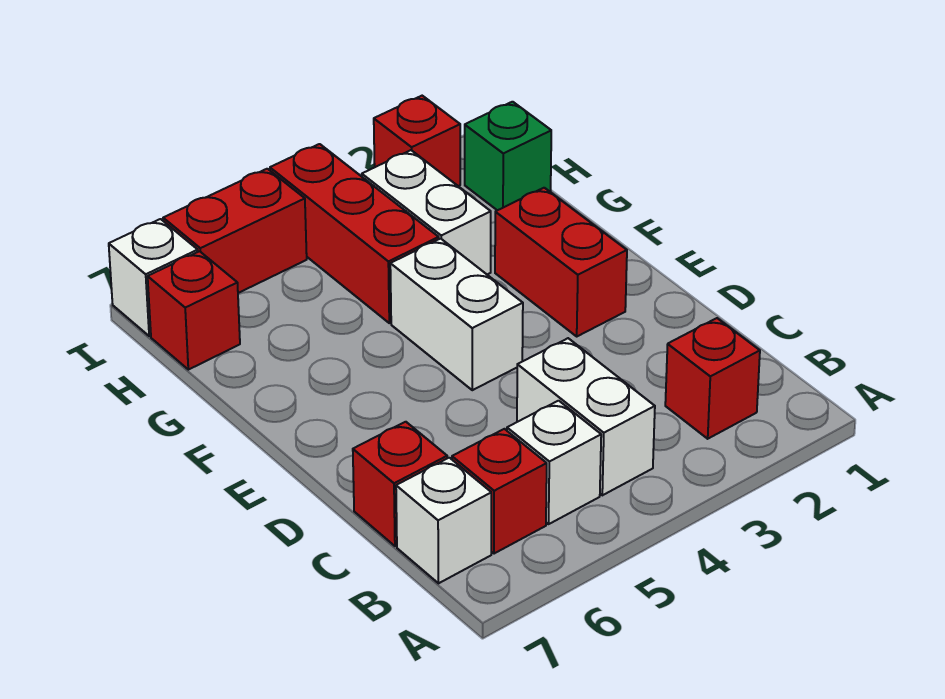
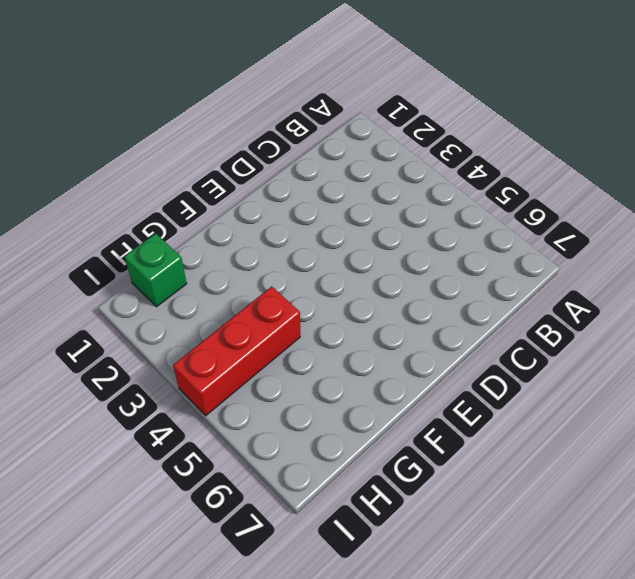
none -> red 1x1 brick [665,318,760,439]
none -> white 1x2 brick [517,338,655,495]
none -> white 1x1 brick [507,401,601,524]

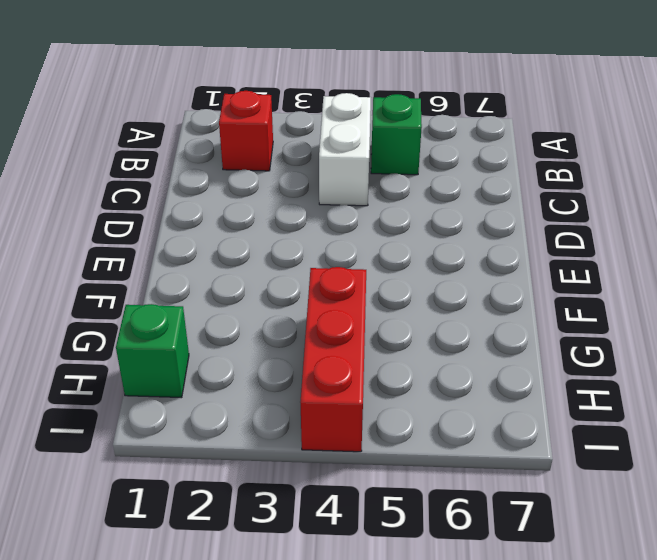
green 1x1 brick [371,94,422,175] -> white 1x1 brick [507,401,601,524]
none -> red 1x1 brick [452,429,547,554]
none -> white 1x1 brick [396,458,491,583]
none -> red 1x1 brick [353,422,447,546]

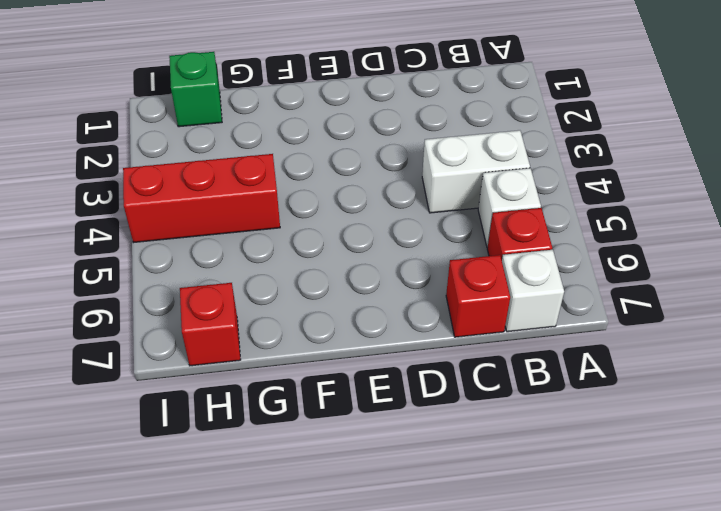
none -> red 1x1 brick [665,318,760,439]
none -> red 1x2 brick [495,188,627,336]
none -> white 1x2 brick [390,239,523,390]

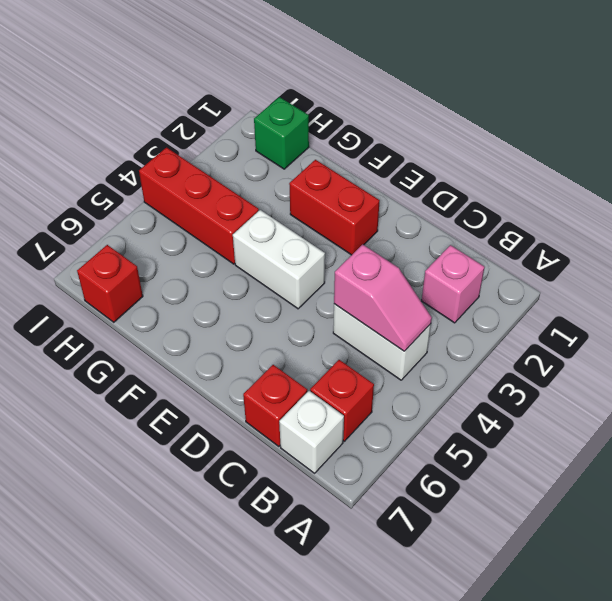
pink 1x1 brick [422,245,485,323] -> red 1x1 brick [665,318,760,439]
pink 1x2 slope [334,245,432,351] -> none
none -> white 1x1 brick [507,401,601,524]
none -> white 1x2 brick [362,150,491,274]
none -> red 1x1 brick [374,96,460,186]

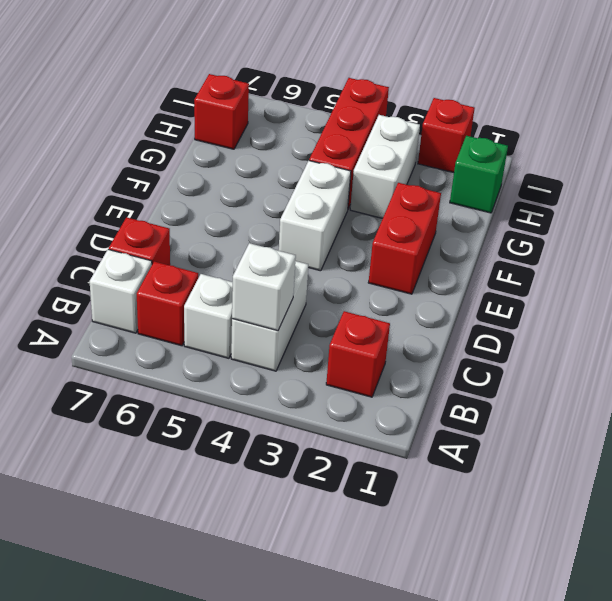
white 1x1 brick [232,243,296,331] -> white 1x1 brick moved to [109,219,198,336]
none -> red 1x2 brick [163,169,307,293]

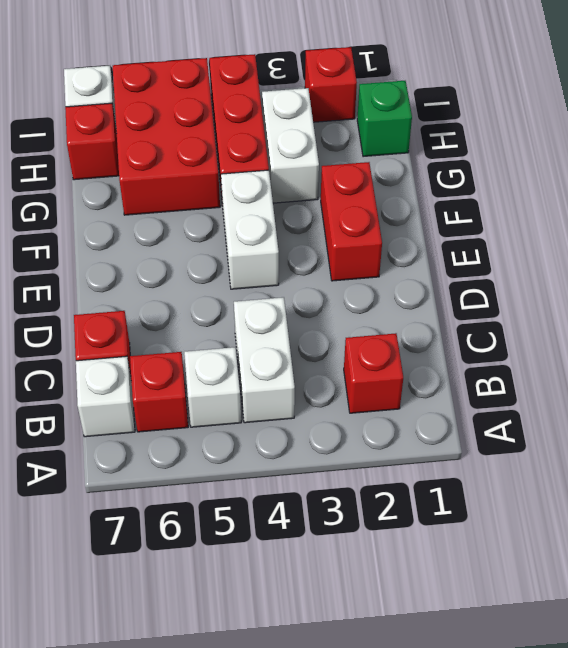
red 2x3 brick [113,58,220,215] -> red 1x2 brick [163,169,307,293]

